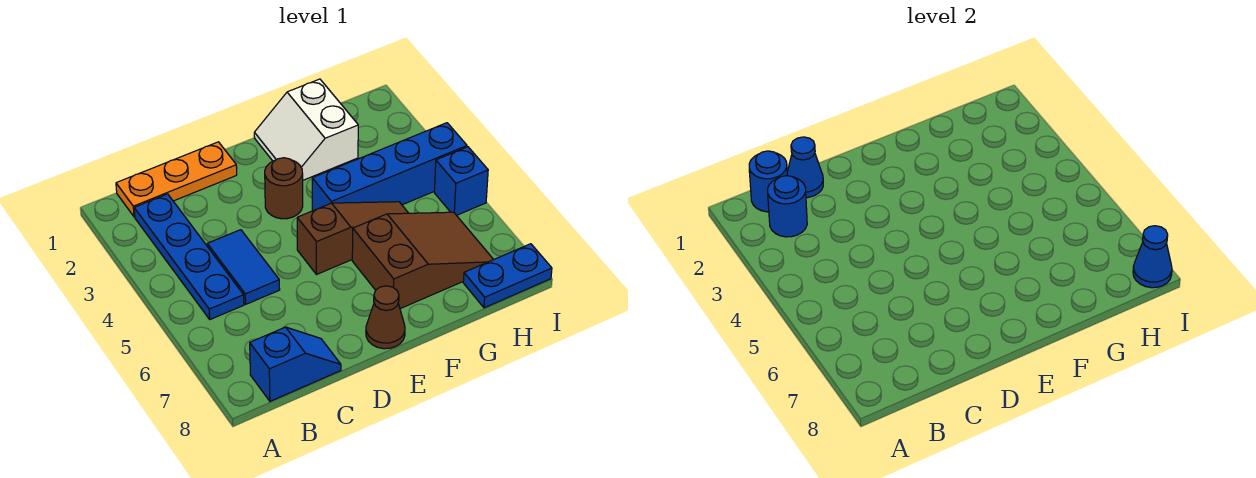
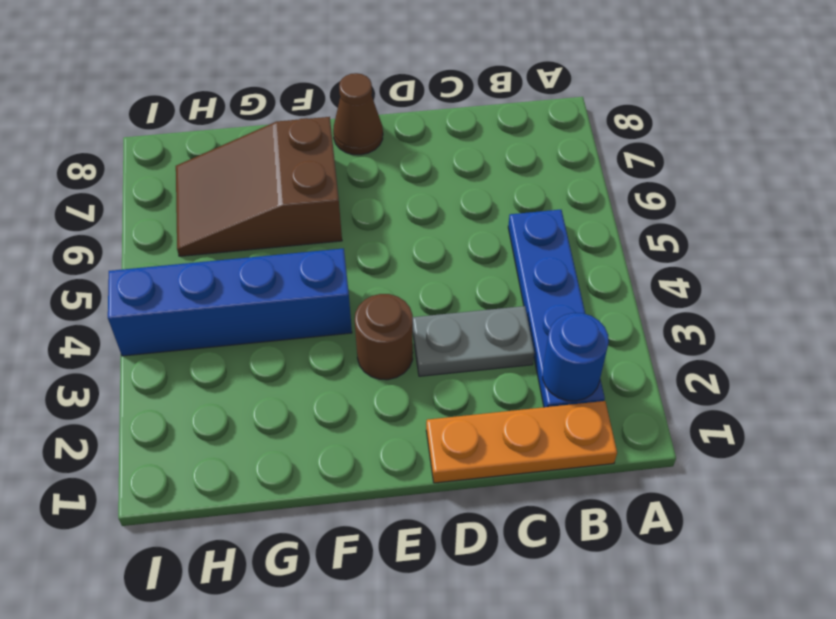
grey 1x2 plate [413,306,534,376] -> none
none -> blue 1x2 slope [250,327,341,401]
none -> blue 1x2 tile [207,230,280,304]
none -> brown 1x3 slope [297,202,408,275]

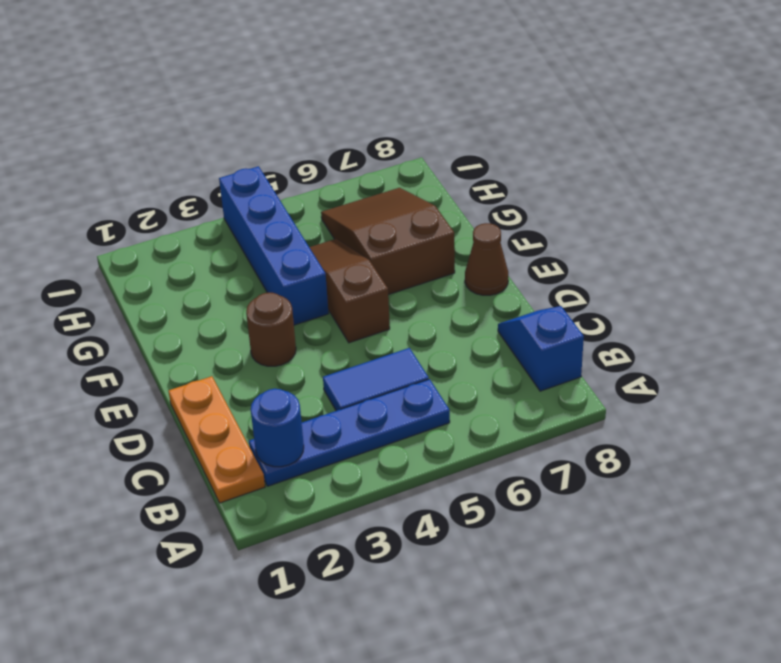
none -> white 2x2 slope [254,79,358,180]
none -> blue 1x2 plate [463,244,552,308]
none -> blue 1x1 brick [434,147,488,215]

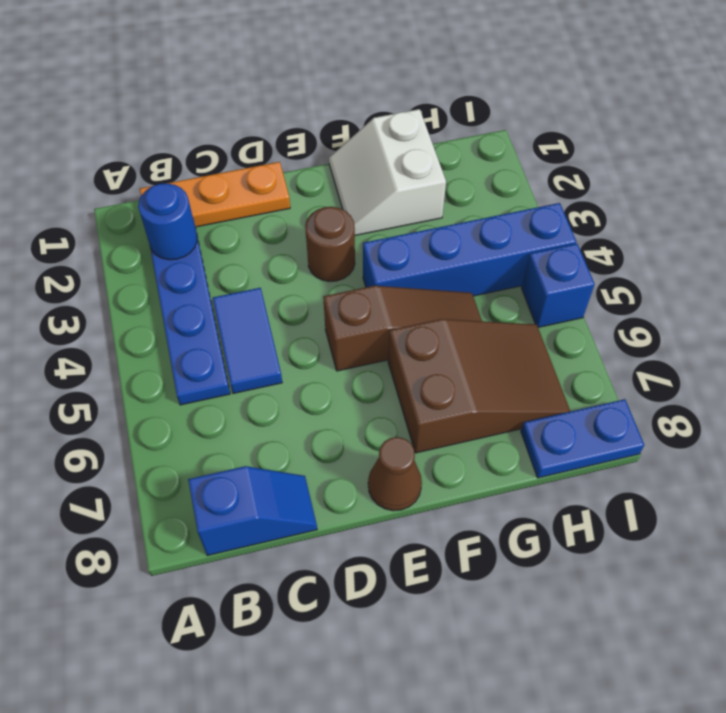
none -> blue 1x1 round brick [749,151,787,212]
none -> blue 1x1 cone [787,137,823,198]
none -> blue 1x1 cone [1133,226,1172,288]

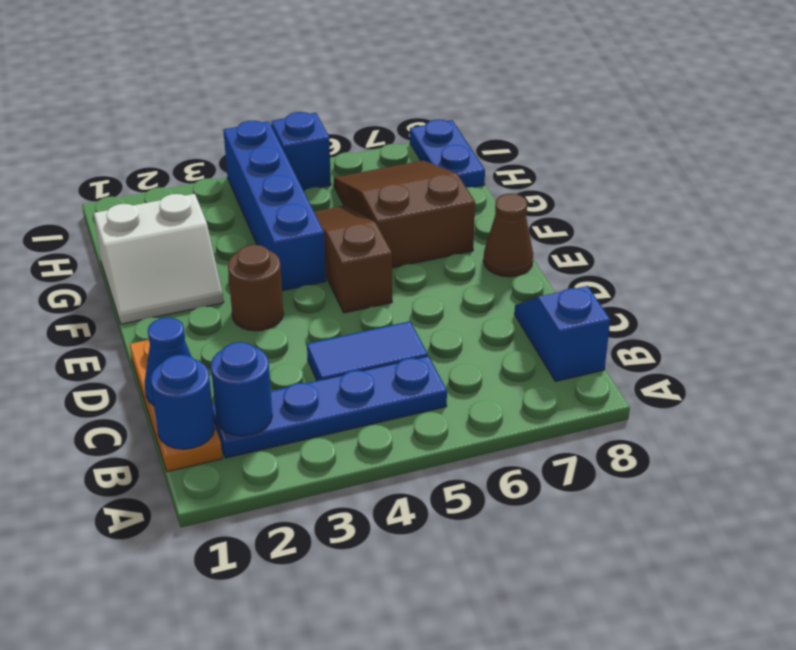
none -> blue 1x1 cone [1133,226,1172,288]

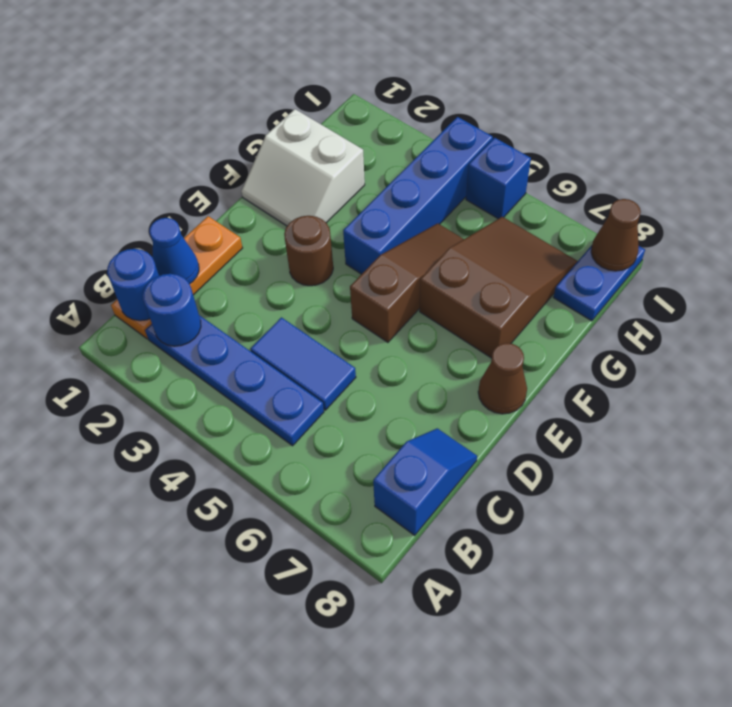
brown 1x1 cone [591,199,641,271] -> blue 1x1 cone [1133,226,1172,288]

